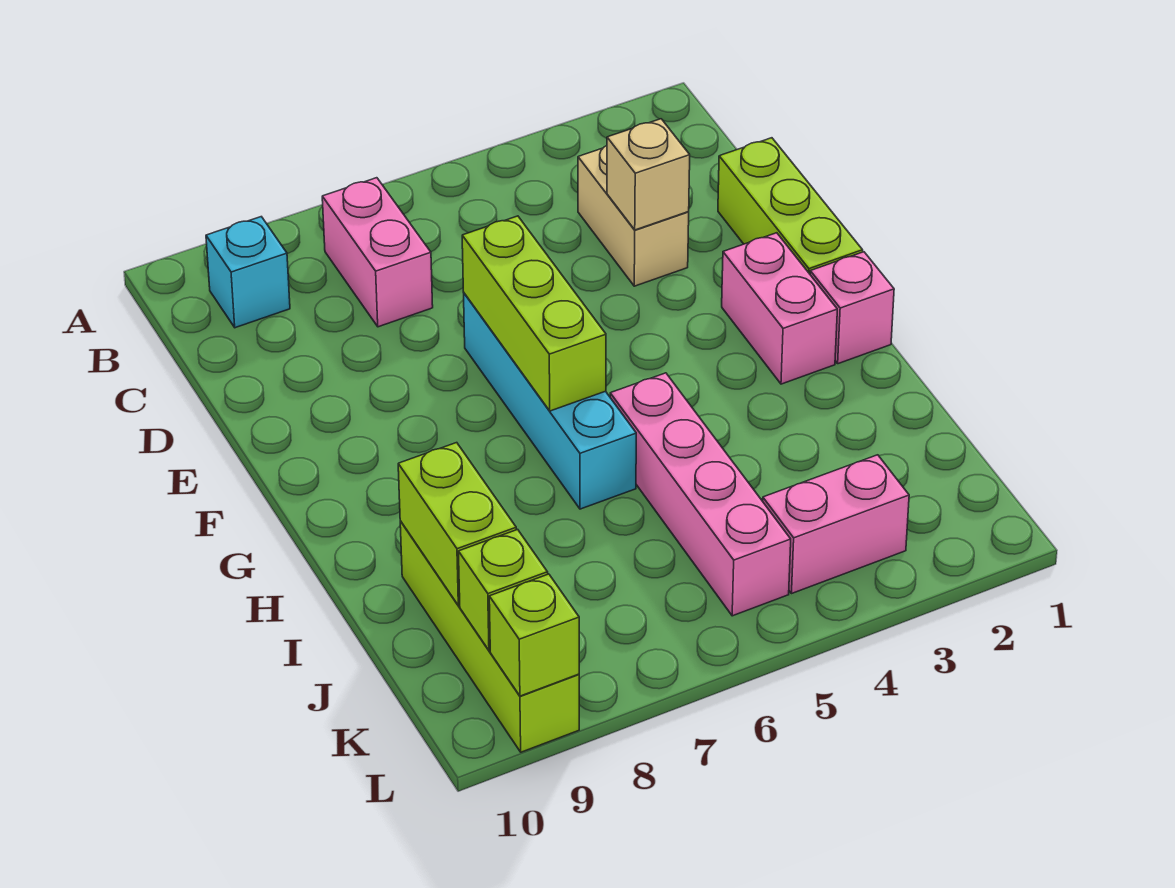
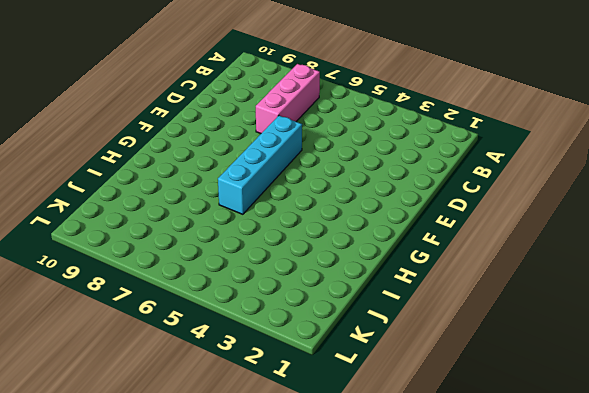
pink 1x3 brick [256,64,320,133] -> pink 1x2 brick [322,178,433,327]
none -> cyan 1x1 brick [206,217,290,328]
none -> tan 1x2 brick [578,146,689,286]
none -> lime 1x3 brick [718,138,863,274]

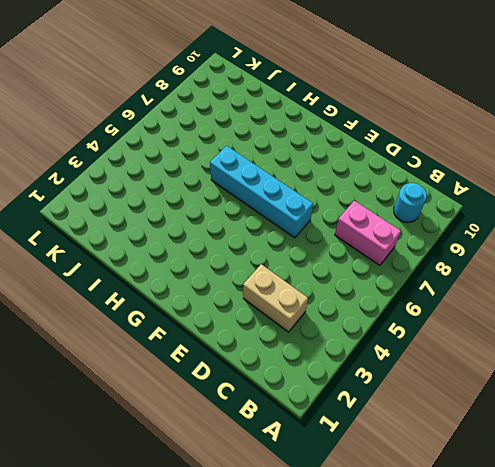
cyan 1x1 round brick [394,183,427,223] -> cyan 1x1 brick [206,217,290,328]
none -> lime 1x3 brick [718,138,863,274]
none -> pink 1x2 brick [722,233,837,384]
none -> pink 1x1 brick [810,252,894,364]

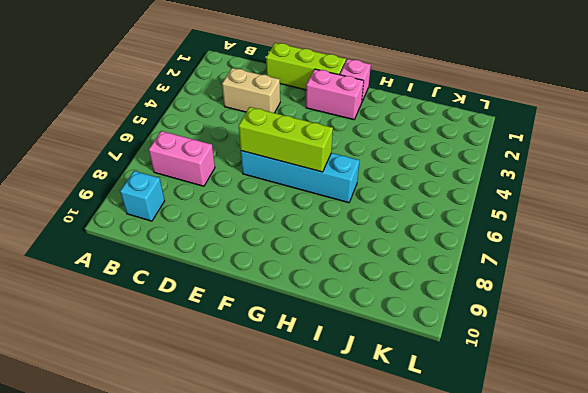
none -> pink 1x4 brick [610,373,791,616]
none -> lime 1x4 brick [400,521,579,752]
none -> pink 1x2 brick [763,455,909,593]

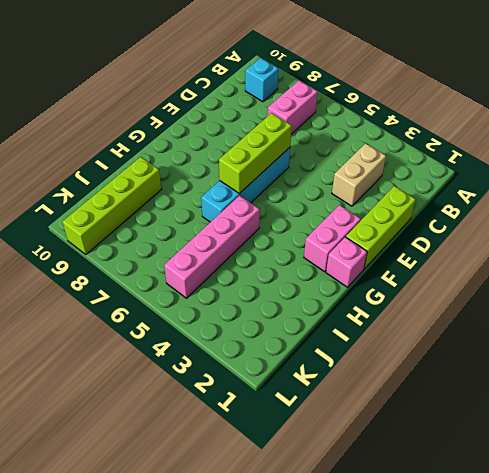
none -> pink 1x2 brick [763,455,909,593]
none -> tan 1x1 brick [607,119,690,230]
none -> lime 1x2 brick [398,443,516,606]

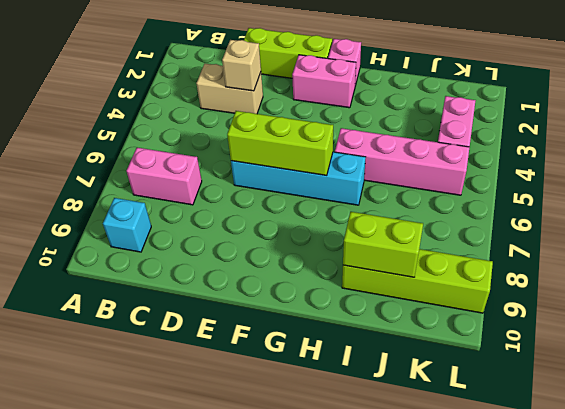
none -> lime 1x1 brick [458,529,548,650]
none -> lime 1x1 brick [489,574,579,696]

